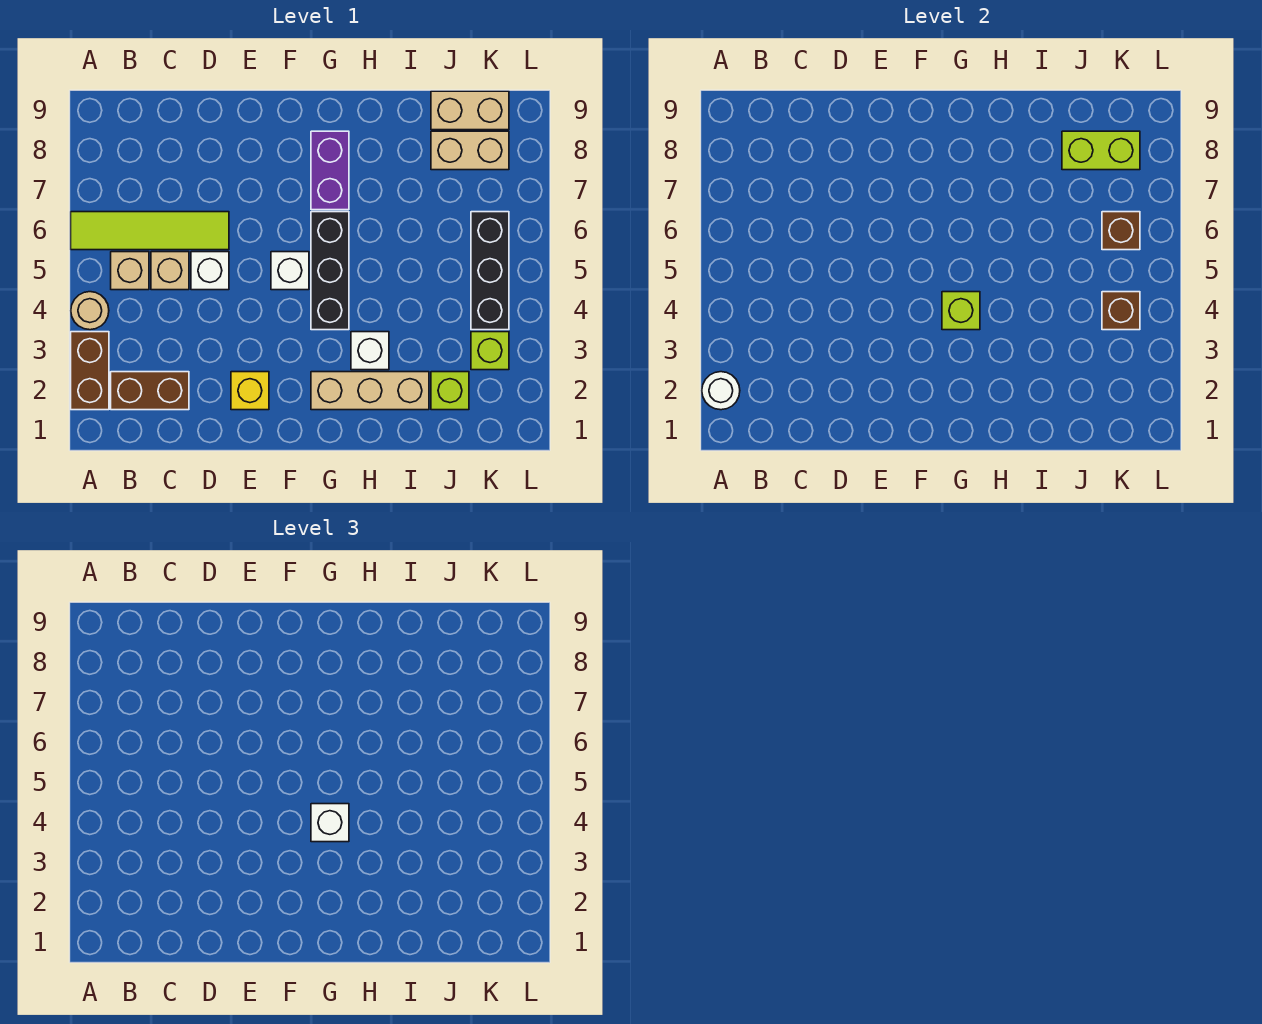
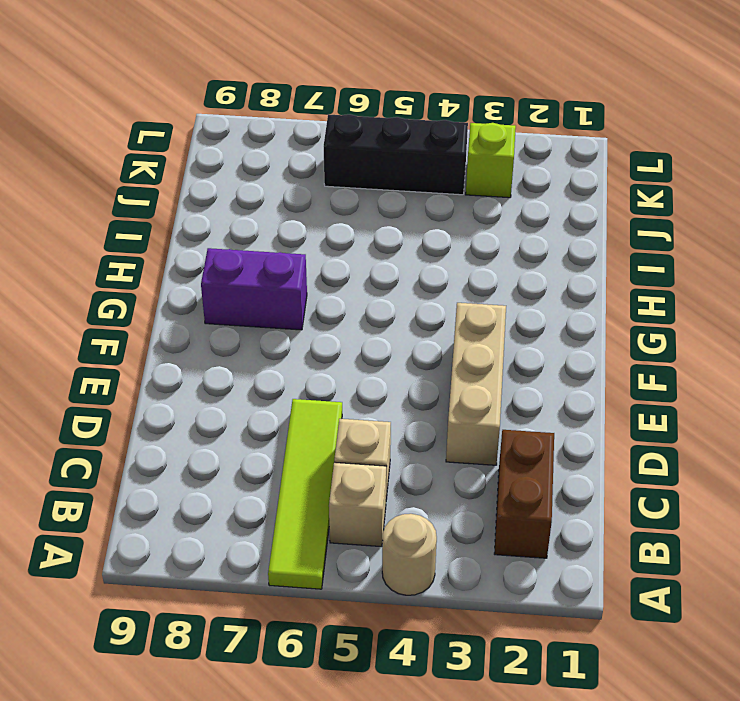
tan 1x3 brick [446,303,506,465] -> tan 1x3 brick moved to [311,372,429,410]
none -> brown 1x2 brick [71,332,109,410]
none -> white 1x1 brick [191,252,229,290]
none -> yellow 1x1 brick [231,372,269,410]

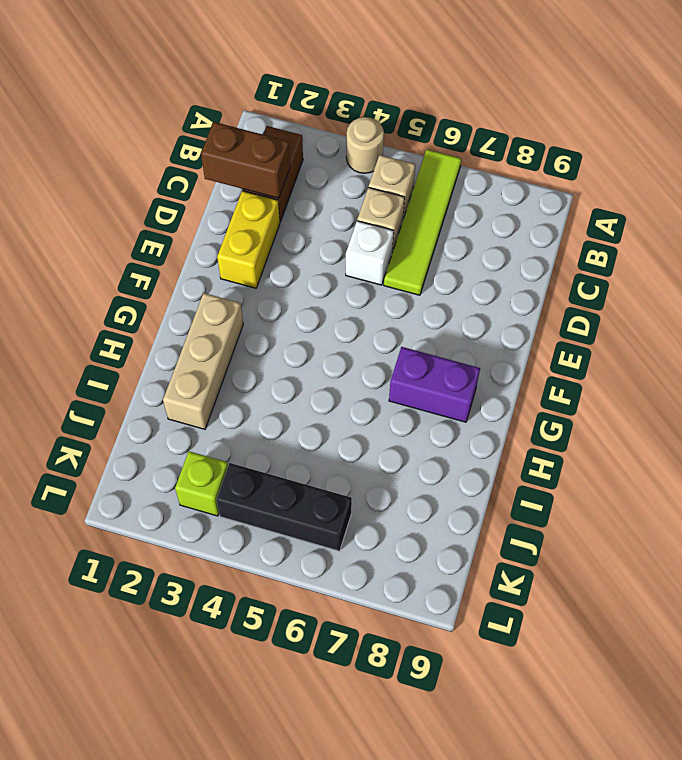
brown 1x2 brick [201,122,290,198] -> brown 1x2 brick moved to [71,332,109,410]
yellow 1x2 brick [217,190,280,288] -> yellow 1x1 brick [231,372,269,410]
none -> white 1x1 brick [271,252,309,290]
none -> black 1x3 brick [311,212,349,330]
none -> white 1x1 brick [351,332,389,370]

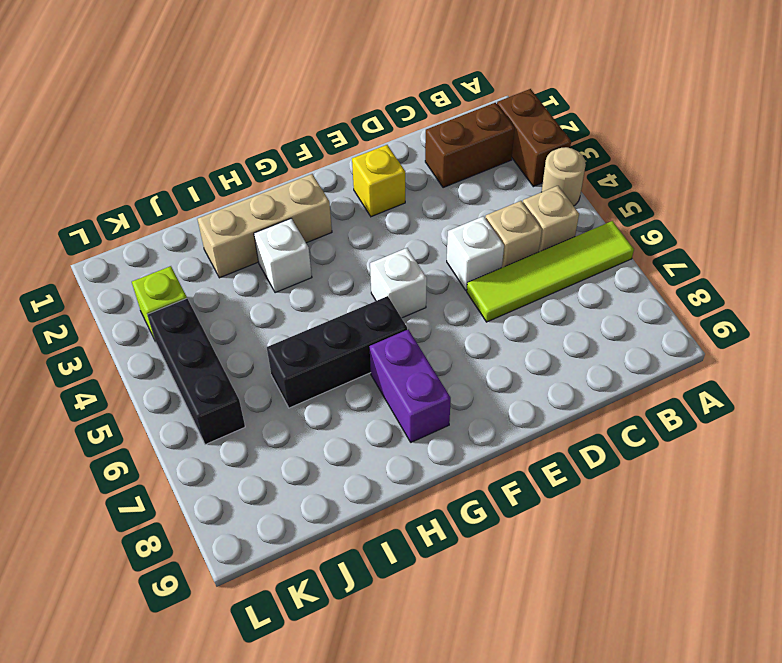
black 1x3 brick [267,296,407,408] -> black 1x3 brick turned to [311,212,349,330]
none -> lime 1x1 brick [431,372,469,410]
none -> tan 1x2 brick [431,131,509,170]
none -> tan 1x2 brick [431,91,509,130]

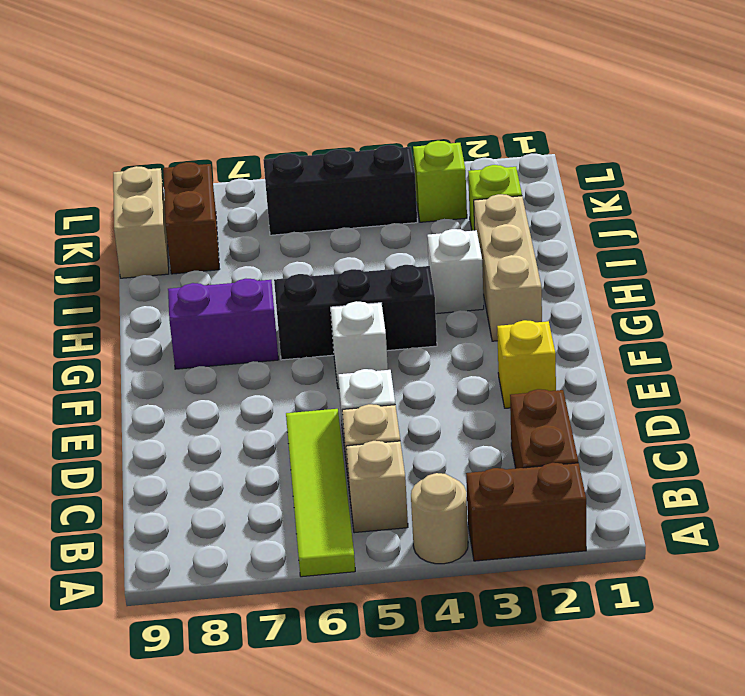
brown 1x2 brick [163,162,219,274] -> tan 1x2 brick [431,131,509,170]
none -> white 1x1 round brick [702,372,740,410]
none -> lime 1x1 brick [942,292,980,330]
none -> lime 1x2 brick [1062,131,1140,170]

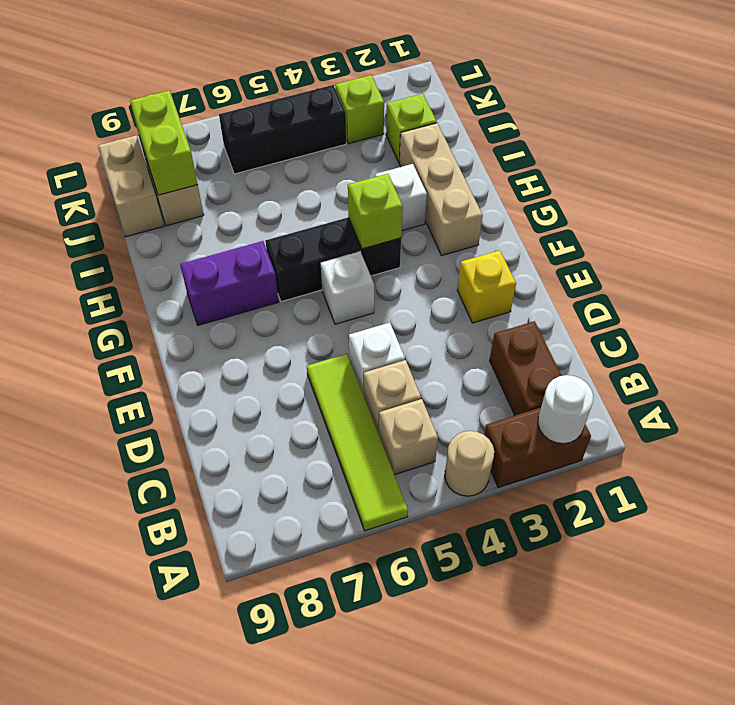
none -> brown 1x1 brick [1102,292,1140,330]
none -> brown 1x1 brick [1102,212,1140,250]
none -> white 1x1 brick [311,804,349,842]

